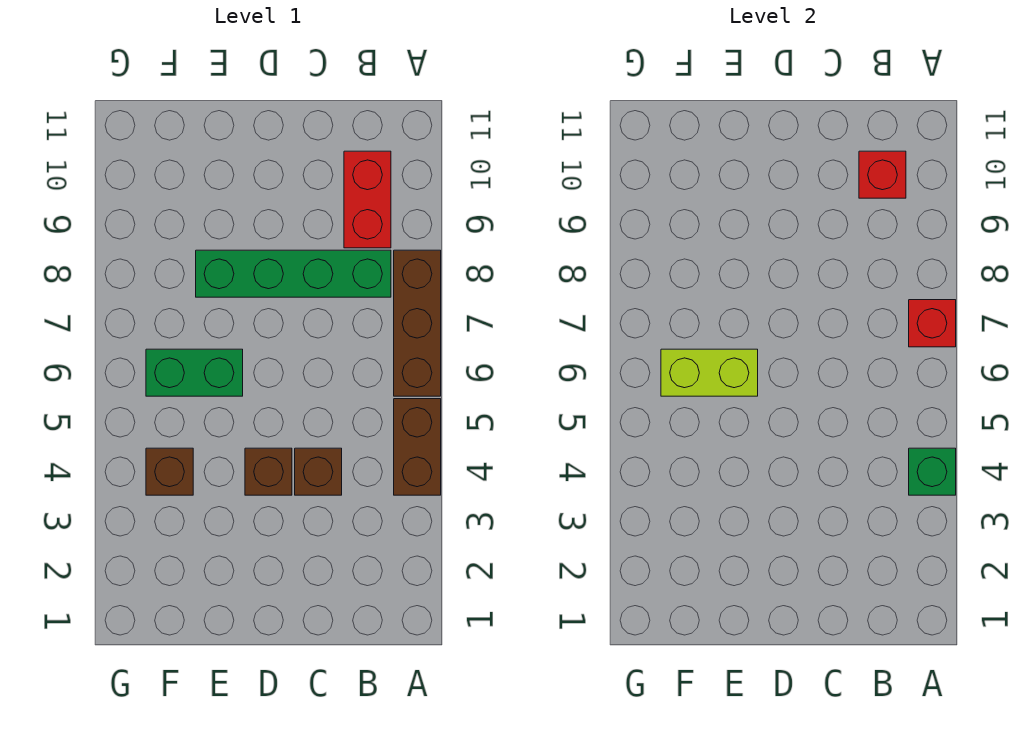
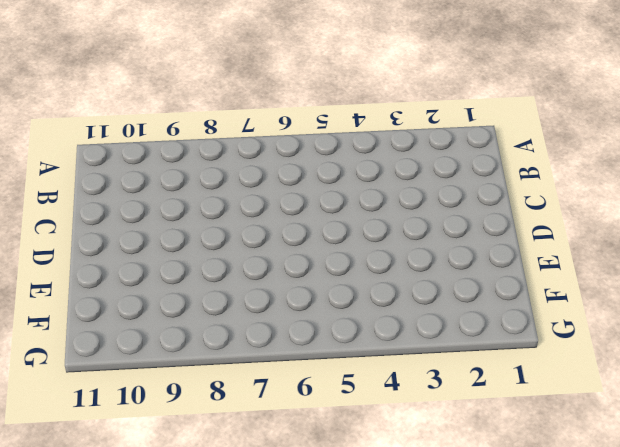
none -> brown 1x2 brick [394,399,441,495]
none -> brown 1x3 brick [394,250,441,396]
none -> green 1x4 brick [196,250,391,297]

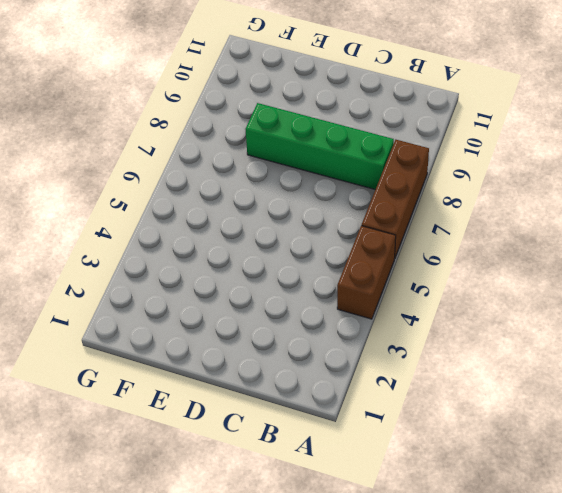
none -> red 1x2 brick [344,151,391,248]
none -> brown 1x1 brick [295,448,342,495]
none -> brown 1x1 brick [245,448,292,495]

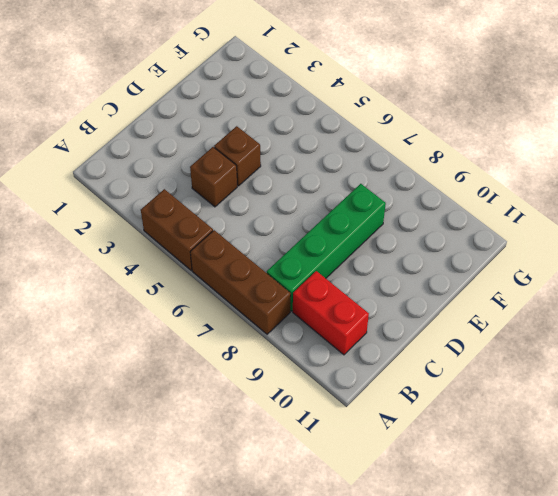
none -> green 1x2 brick [146,349,243,396]
none -> brown 1x1 brick [146,448,193,495]
none -> green 1x1 brick [909,448,956,495]

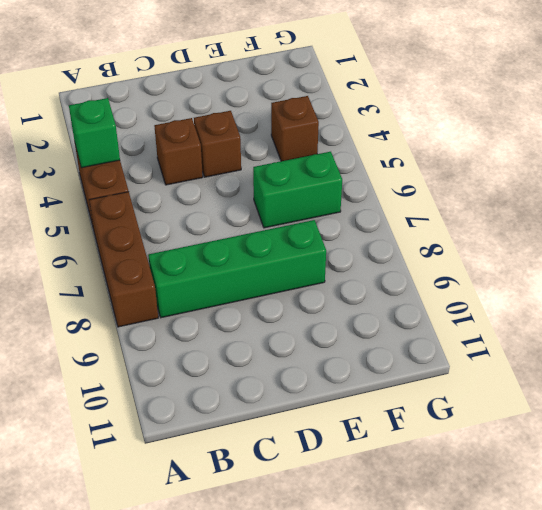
none -> red 1x2 brick [344,151,391,248]
none -> red 1x1 brick [909,300,956,347]
none -> red 1x1 brick [859,151,906,198]

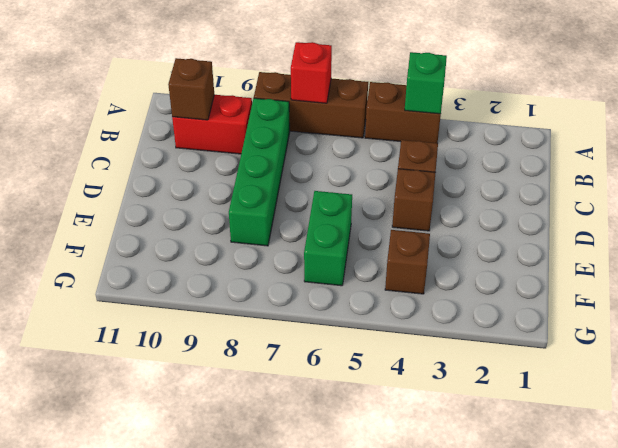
brown 1x1 brick [168,58,214,120] -> red 1x1 brick [859,151,906,198]
none -> lime 1x2 brick [661,349,758,396]

